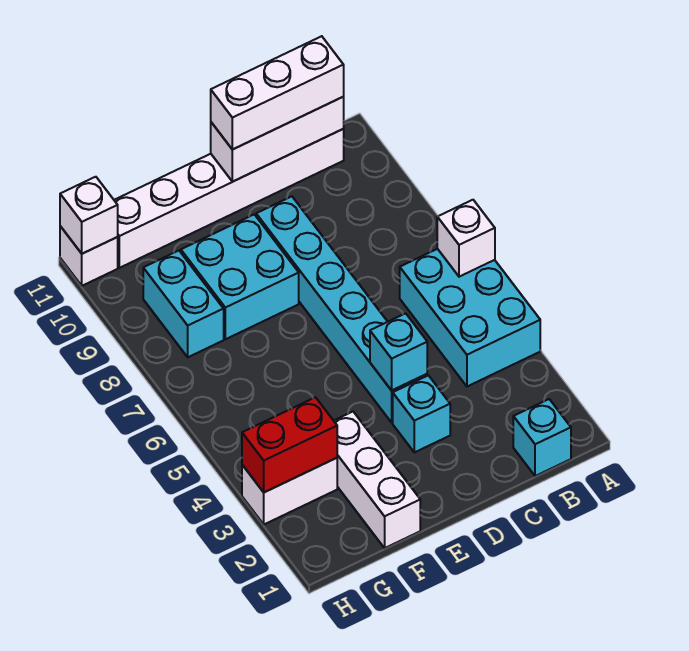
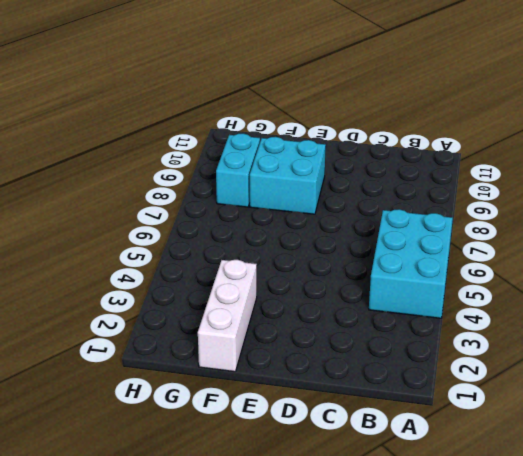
none -> cyan 1x1 brick [513,399,571,476]
none -> white 1x6 brick [114,129,344,268]
none -> cyan 1x1 brick [393,375,450,452]

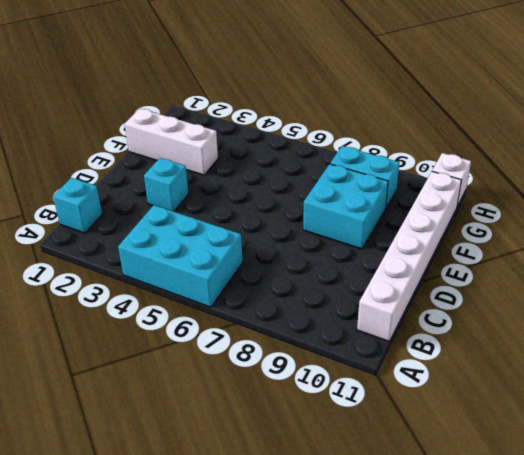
none -> cyan 1x6 brick [256,196,427,422]
none -> white 1x2 brick [242,458,337,524]
none -> white 1x1 brick [437,200,495,277]

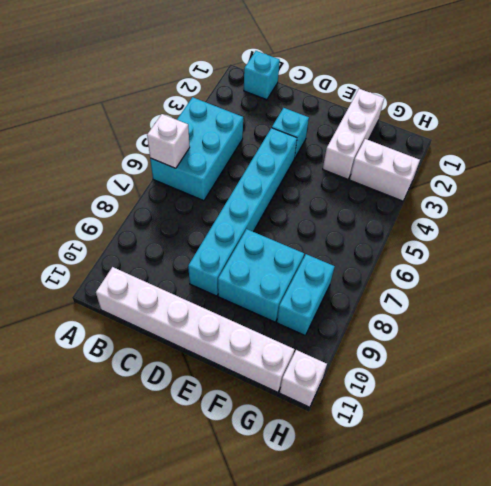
none -> white 1x3 brick [211,97,344,182]
none -> cyan 1x1 brick [370,313,427,390]
none -> red 1x2 brick [242,397,337,492]

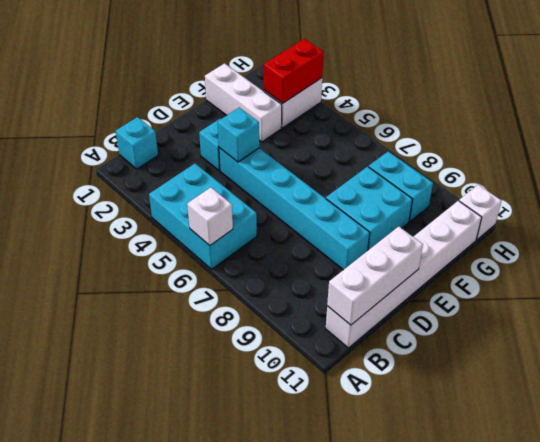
none -> white 1x1 brick [60,177,118,254]
none -> white 1x3 brick [211,36,344,150]

